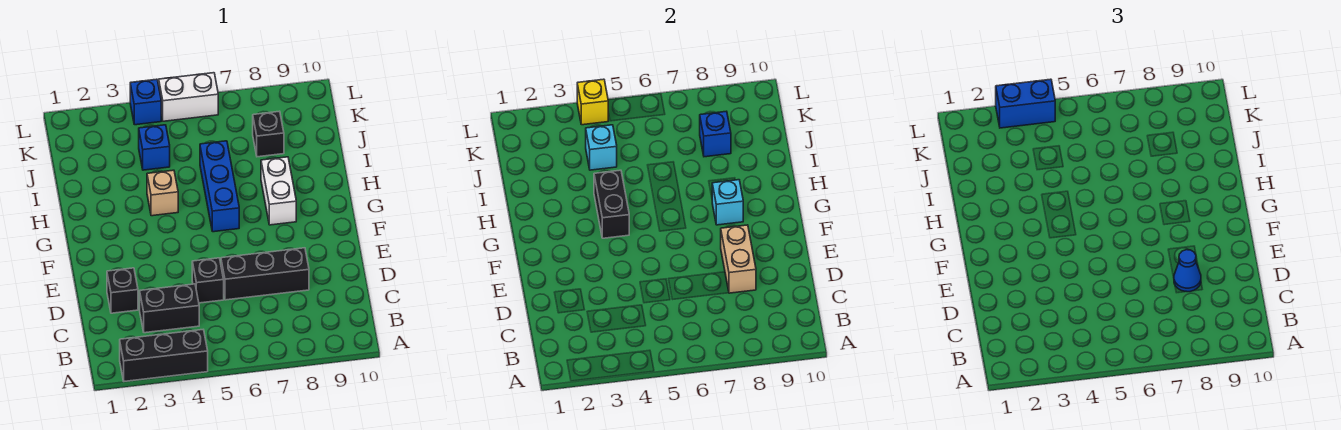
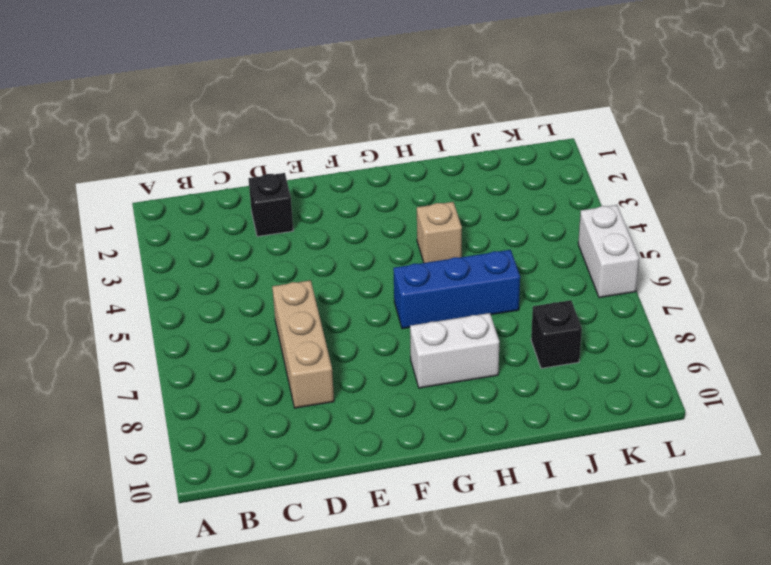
tan 1x3 brick [272,280,334,408] -> black 1x3 brick [221,248,309,300]
none -> black 1x3 brick [120,330,208,381]
none -> black 1x2 brick [140,284,199,333]
none -> black 1x1 brick [192,258,224,303]

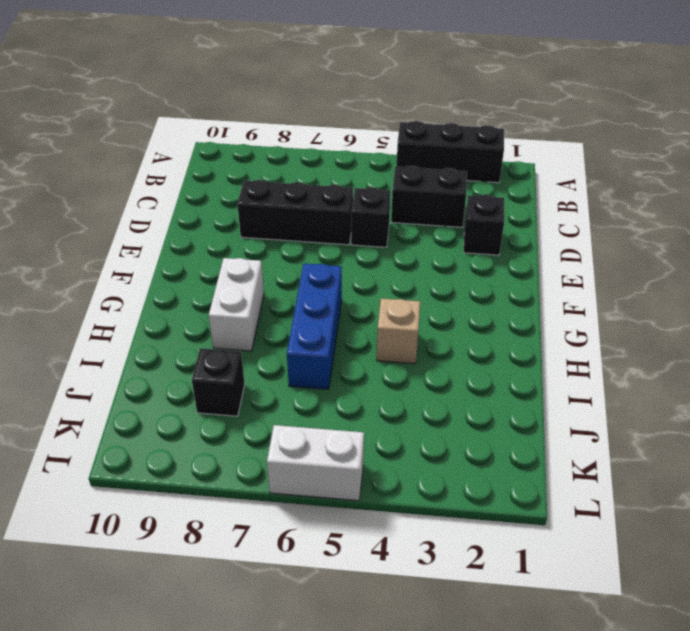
none -> blue 1x1 brick [139,125,170,170]
none -> blue 1x1 brick [130,79,161,125]
none -> tan 1x2 brick [721,225,756,293]

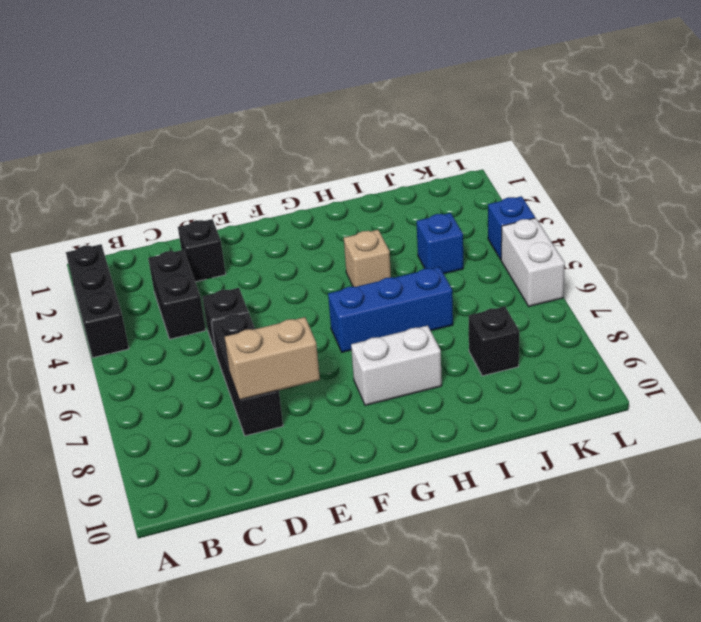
none -> black 1x2 brick [594,170,629,238]
none -> cyan 1x1 brick [712,180,743,225]
none -> cyan 1x1 brick [586,125,617,170]

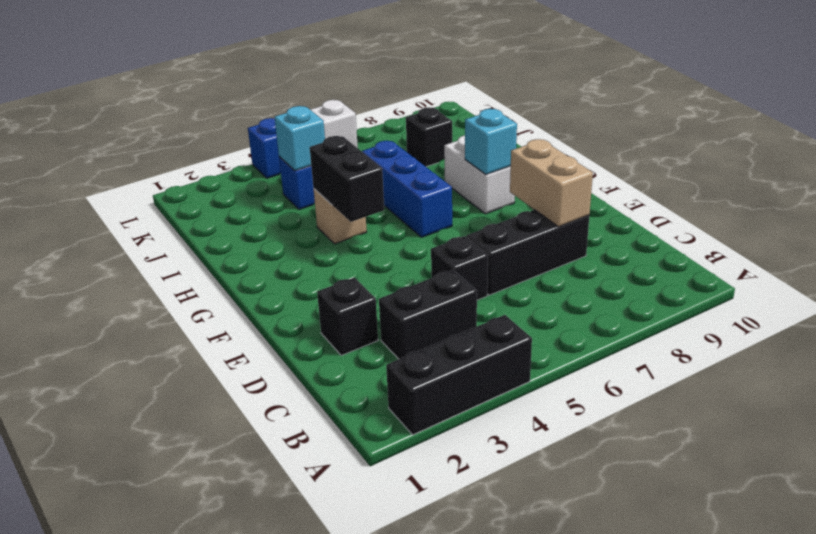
none -> blue 1x1 brick [700,111,731,157]
none -> yellow 1x1 brick [577,79,608,125]
none -> blue 1x1 cone [1174,250,1201,292]

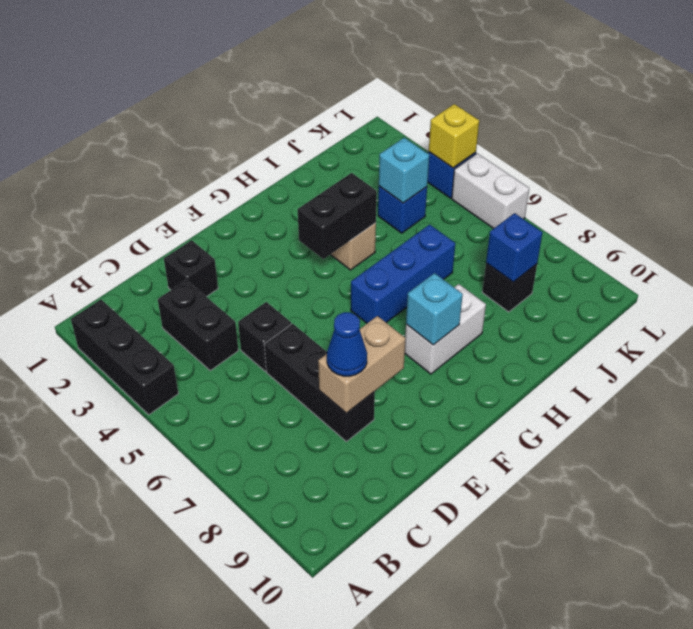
none -> blue 1x2 brick [996,79,1055,128]

